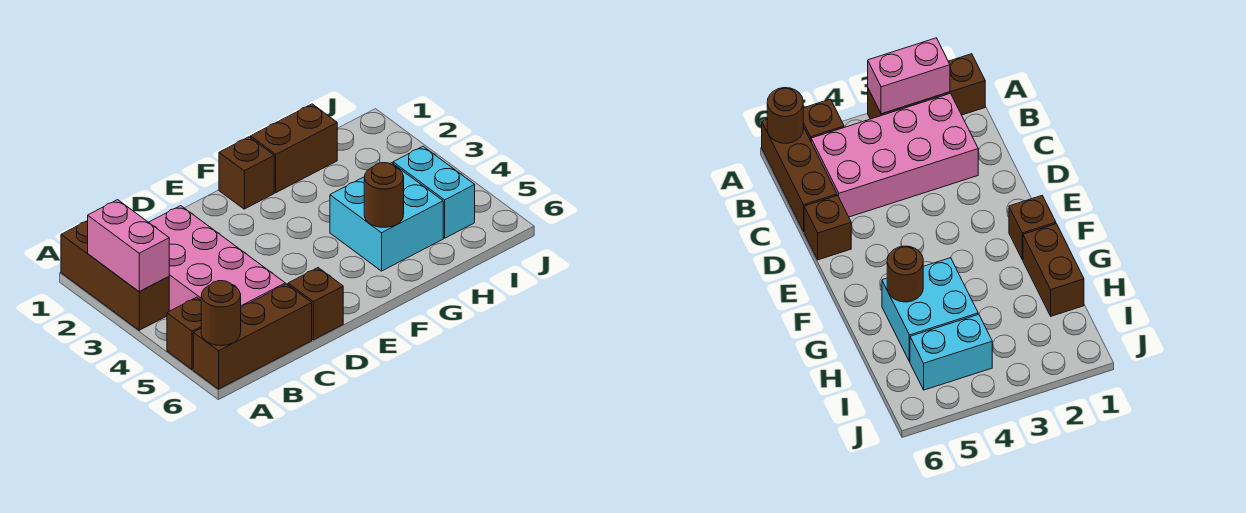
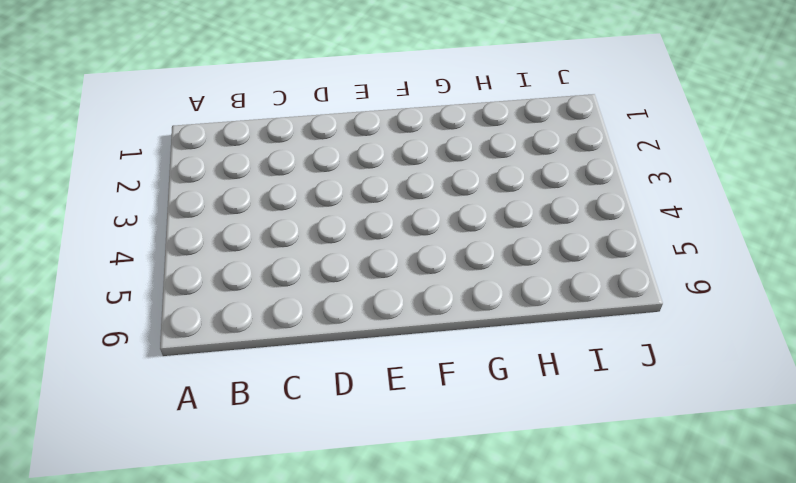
none -> brown 1x3 brick [61,221,169,330]
none -> brown 1x1 brick [167,297,201,369]
none -> brown 1x3 brick [193,284,312,389]

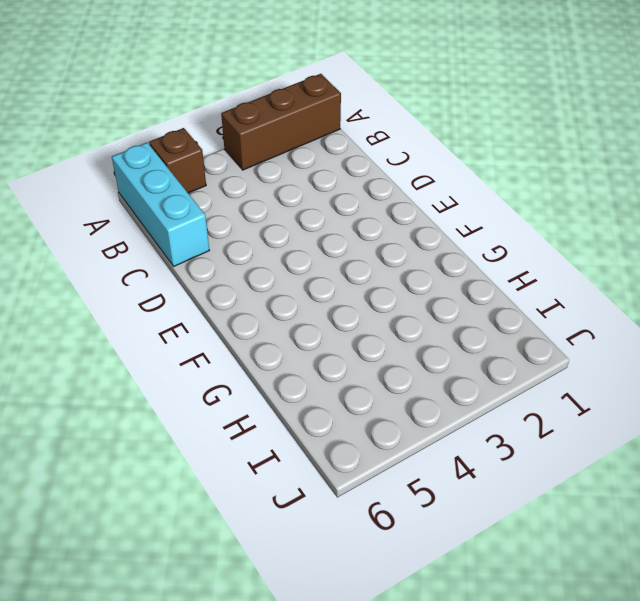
cyan 1x3 brick [112,143,209,266] -> brown 1x3 brick [193,284,312,389]
none -> pink 2x4 brick [149,206,285,311]
none -> brown 1x1 brick [288,268,343,340]
none -> brown 1x1 brick [219,137,274,209]

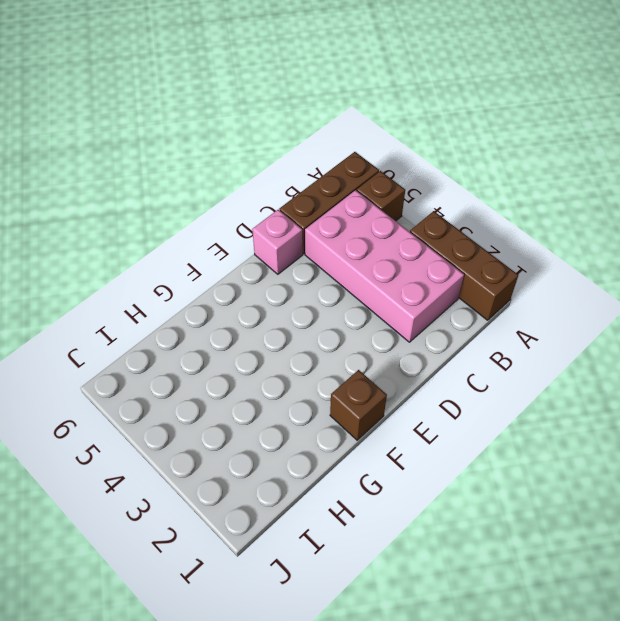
pink 1x1 brick [252,210,303,274] -> brown 1x1 brick [288,268,343,340]
none -> brown 1x2 brick [251,104,337,193]
none -> cyan 2x2 brick [330,163,443,271]
none -> cyan 1x2 brick [393,146,475,238]

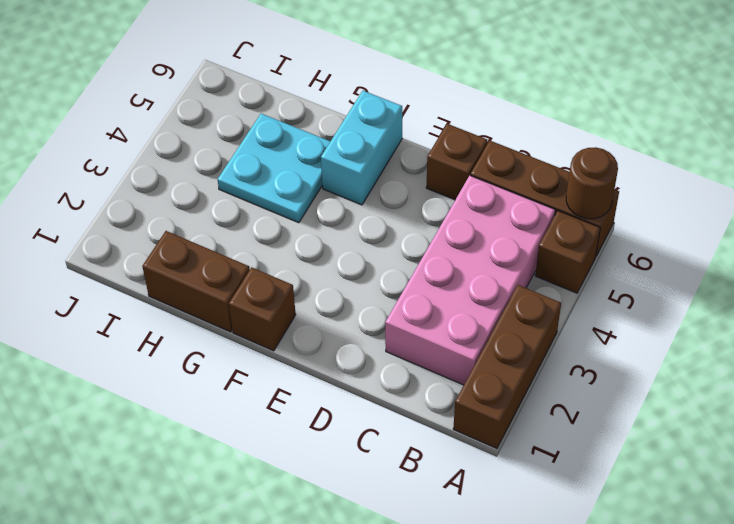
cyan 1x2 brick [321,91,402,205] -> cyan 1x2 brick moved to [393,146,475,238]
cyan 2x2 plate [218,114,330,223] -> cyan 2x2 brick [330,163,443,271]
none -> pink 1x2 brick [88,200,169,292]
none -> brown 1x1 round brick [364,163,404,227]

